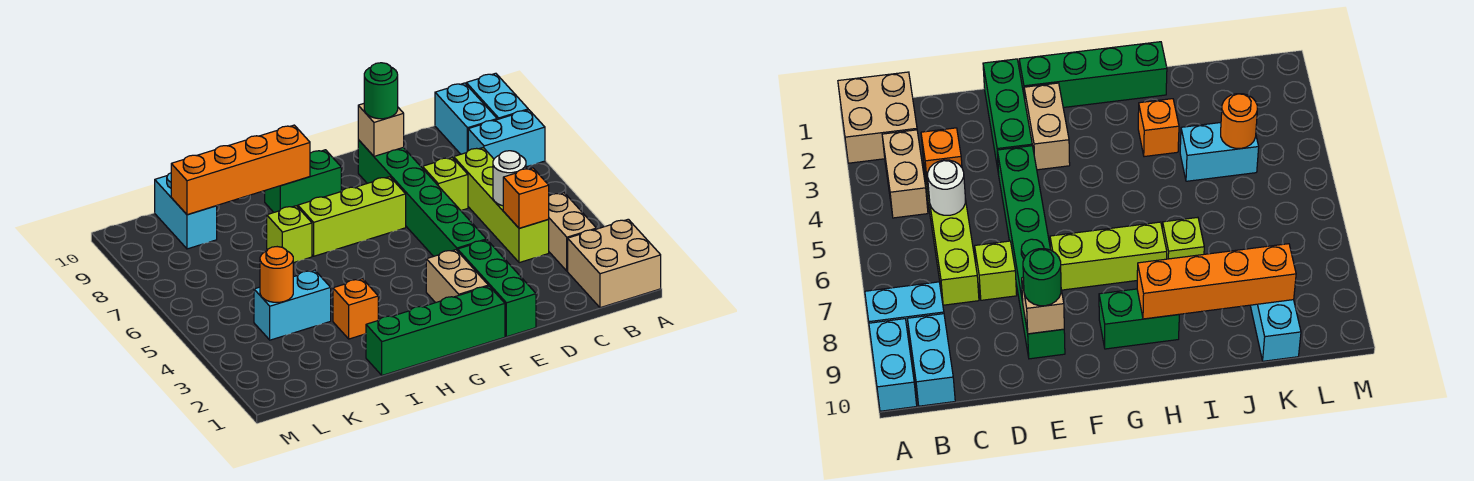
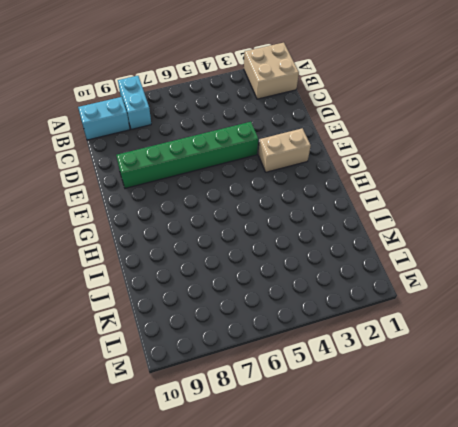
none -> cyan 1x2 brick [466,73,528,120]
none -> tan 1x2 brick [548,193,596,271]
none -> lime 1x4 brick [454,148,549,263]

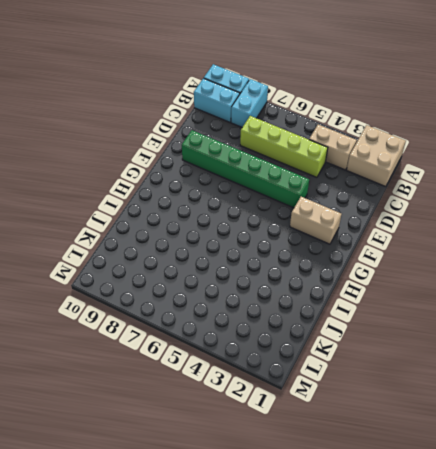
none -> lime 1x1 brick [422,157,468,211]
none -> green 1x3 brick [458,240,536,337]
none -> green 1x4 brick [366,286,505,375]

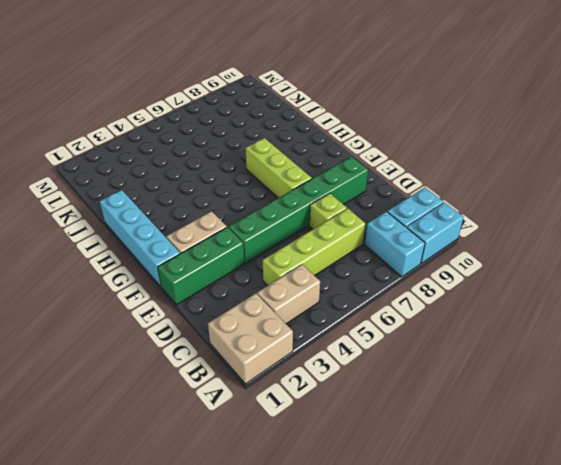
cyan 1x4 brick [100,190,180,287] -> green 1x4 brick [366,286,505,375]
none -> green 1x2 brick [265,150,341,212]
none -> orange 1x1 brick [333,279,378,339]
none -> lime 1x1 brick [267,206,312,263]

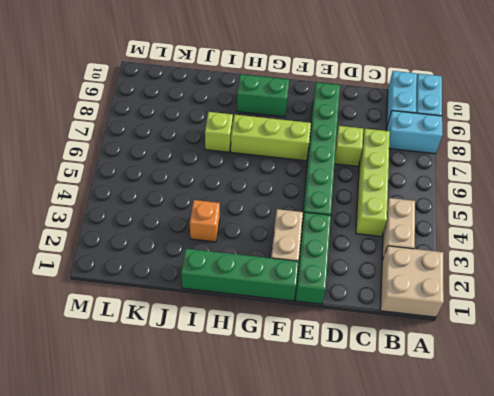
none -> cyan 1x2 brick [254,270,331,340]
none -> cyan 1x2 brick [155,173,217,249]
none -> orange 1x1 brick [503,168,549,228]

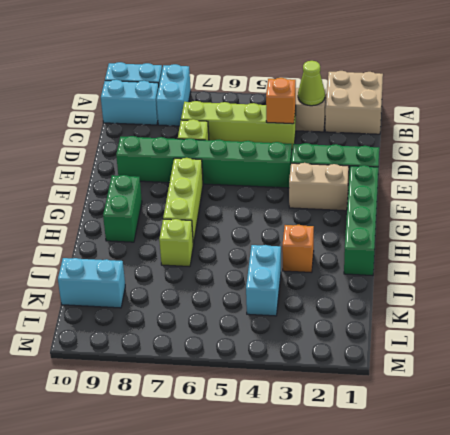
lime 1x1 cone [298,61,325,106] -> none
none -> white 1x1 round brick [493,151,526,206]
none -> tan 1x1 brick [358,104,404,156]
none -> orange 1x4 brick [171,125,310,215]

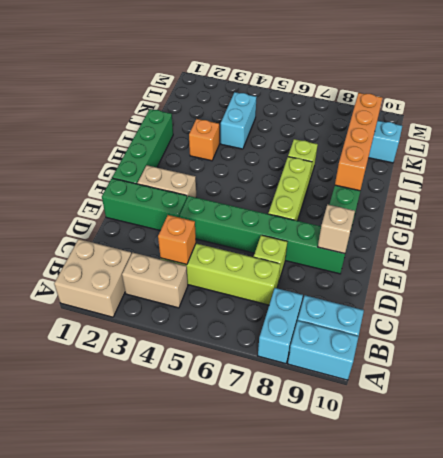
none -> white 1x1 round brick [493,151,526,206]
none -> orange 1x1 round brick [260,247,293,302]
none -> green 1x1 round brick [364,63,398,119]

